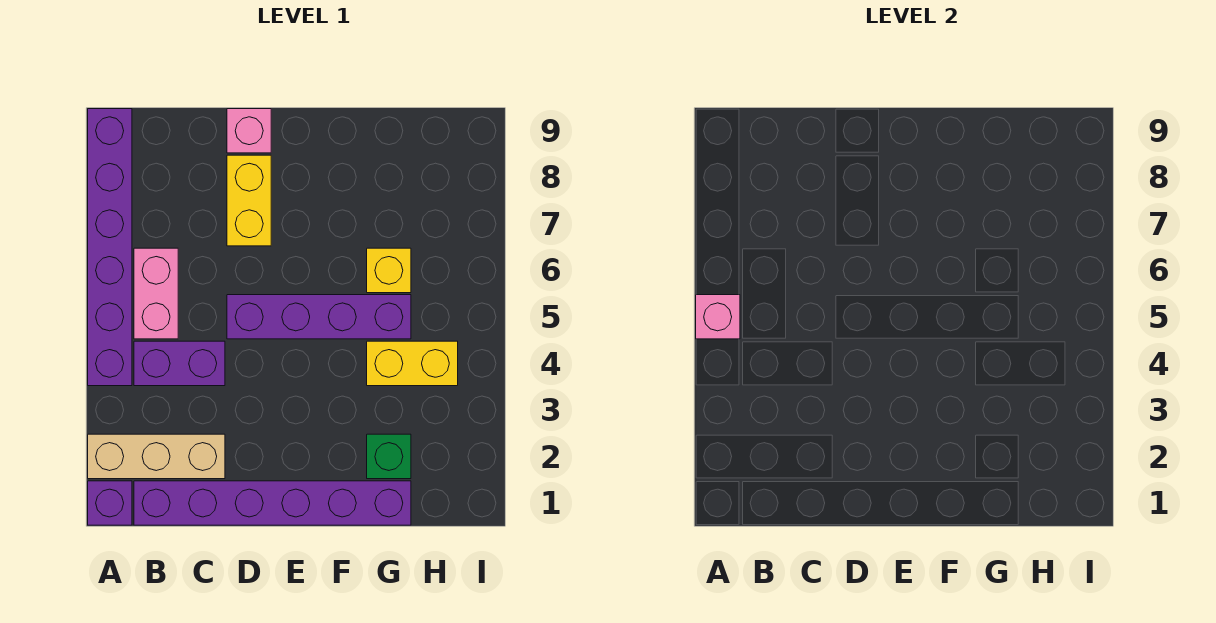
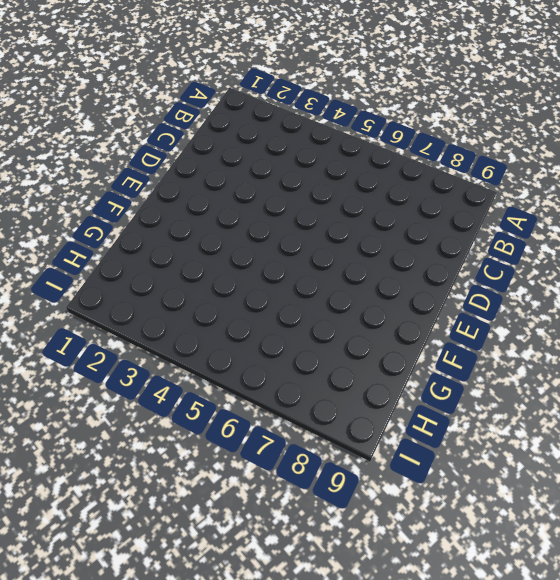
none -> purple 1x1 brick [88,481,132,525]
none -> tan 1x3 brick [88,434,225,479]
none -> purple 1x6 brick [88,109,132,386]

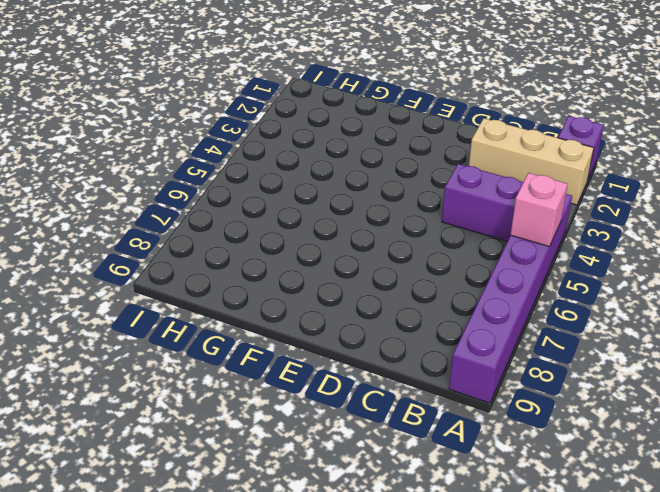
none -> purple 1x6 brick [134,481,411,525]
none -> pink 1x2 brick [134,248,178,339]
none -> purple 1x4 brick [227,295,411,339]

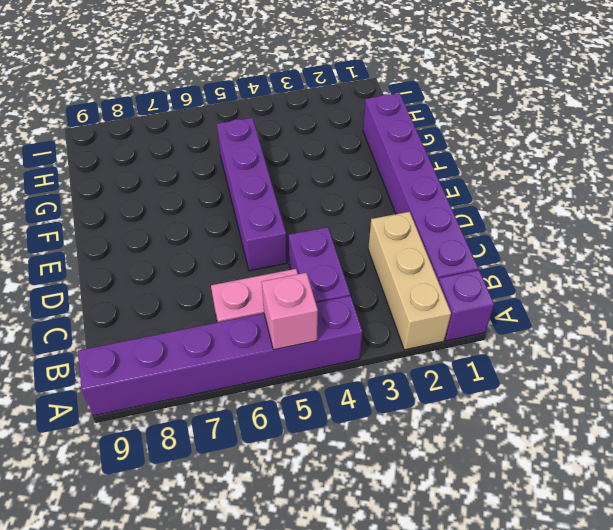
none -> yellow 1x2 brick [227,155,271,246]
none -> pink 1x1 brick [227,109,271,153]
none -> green 1x1 brick [367,434,411,479]

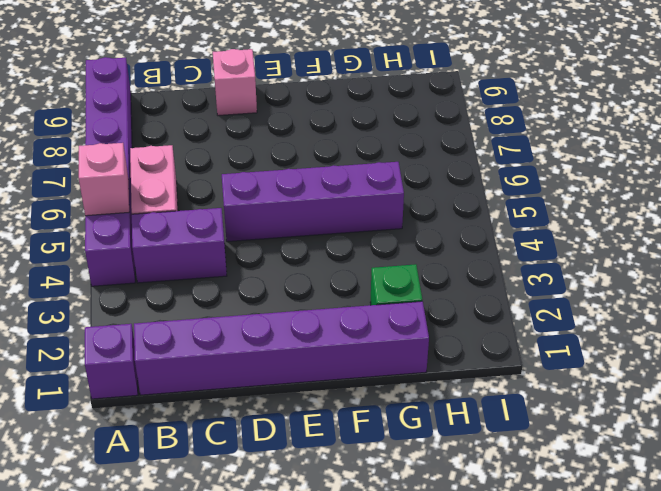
none -> tan 1x3 brick [88,434,225,479]
none -> yellow 1x2 brick [227,155,271,246]
none -> yellow 1x2 brick [367,341,458,386]

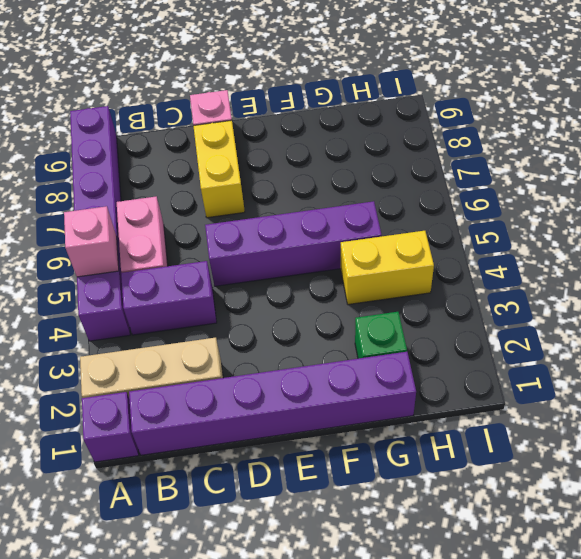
none -> yellow 1x1 brick [367,248,411,293]

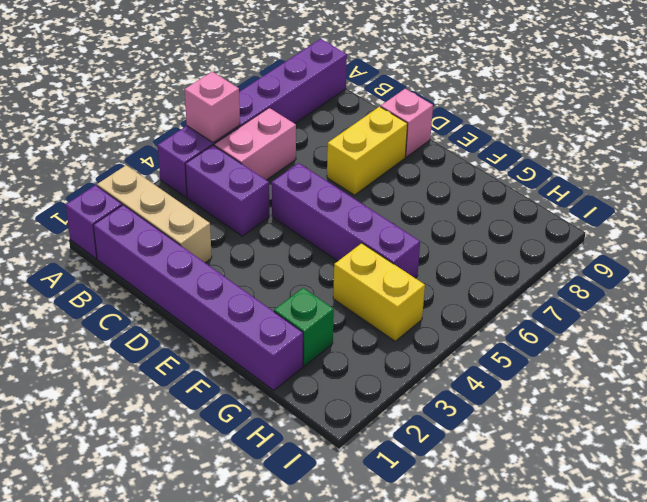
none -> yellow 1x1 brick [367,248,411,293]

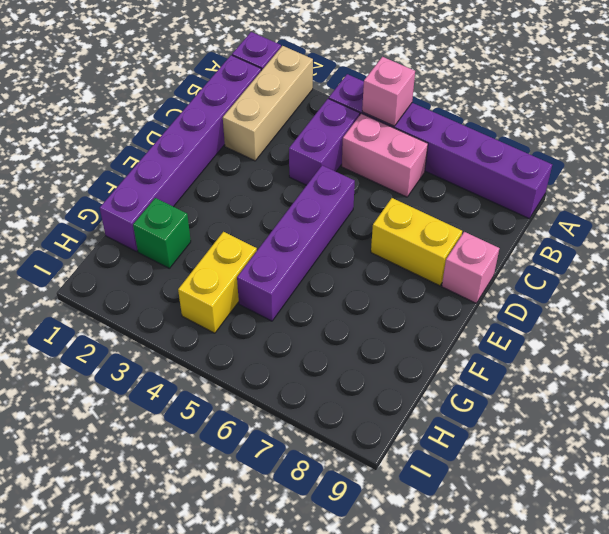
none -> yellow 1x1 brick [367,248,411,293]

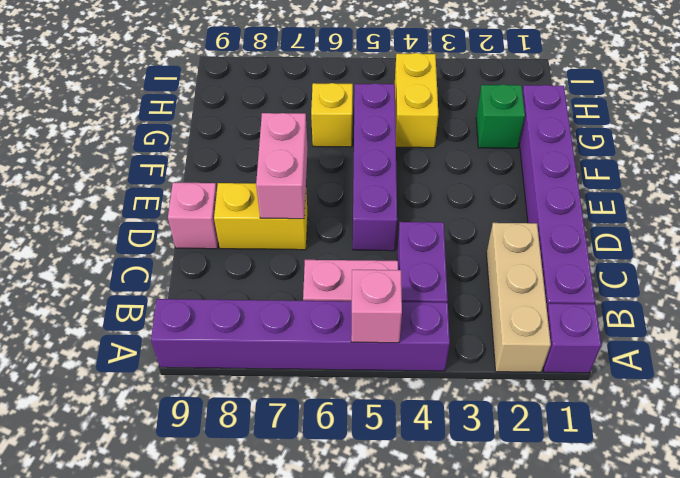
pink 1x2 brick [256,113,308,219] -> none

